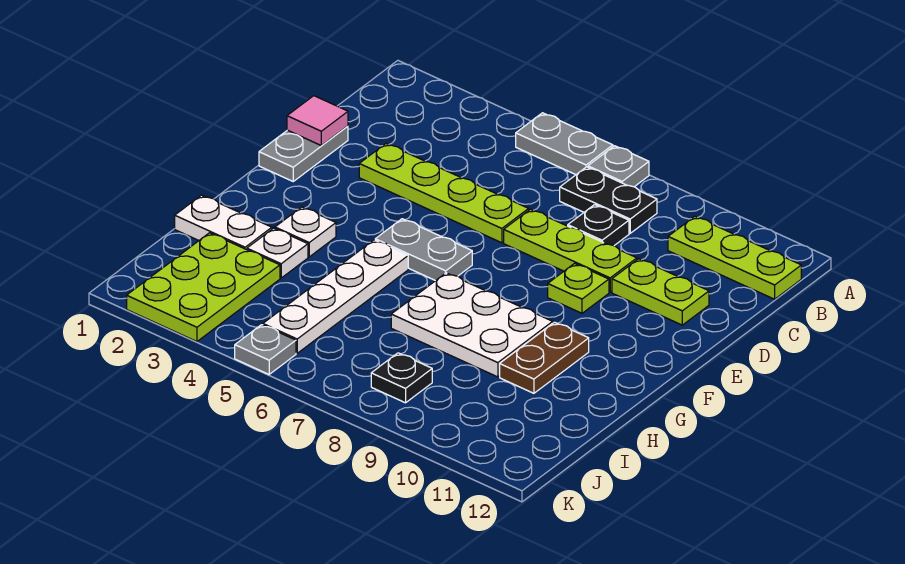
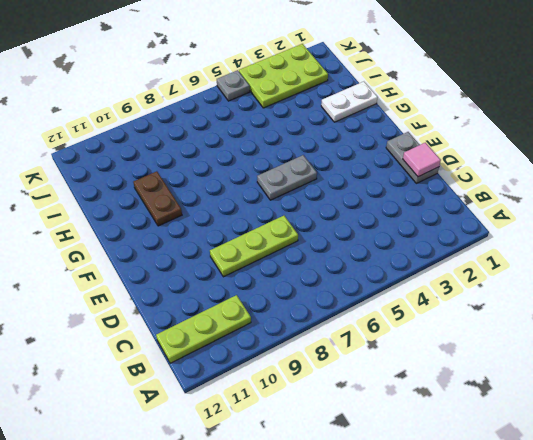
lime 2x3 plate [239,44,328,108] -> lime 2x3 plate turned to [127,233,280,342]
none -> grey 1x2 plate [516,113,613,175]
none -> grey 1x1 plate [588,146,649,187]
none -> black 1x2 plate [560,167,657,233]

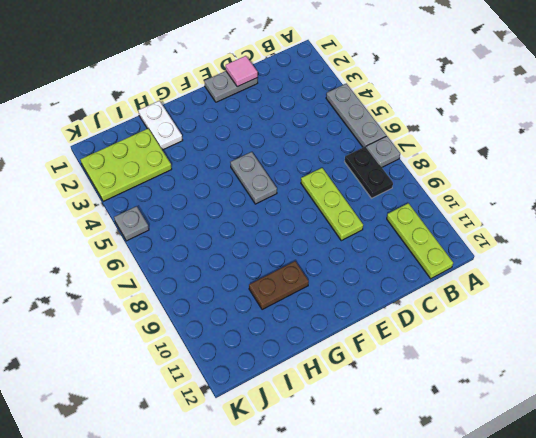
grey 1x3 plate [326,84,386,147] -> grey 1x2 plate [516,113,613,175]
none -> black 1x1 plate [568,205,629,246]
none -> lime 1x4 plate [359,144,529,243]
none -> lime 1x2 plate [612,259,709,325]

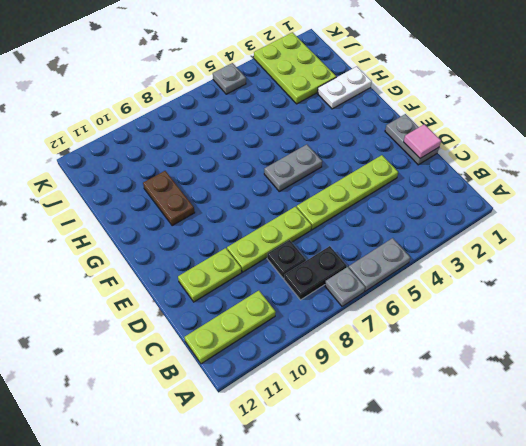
none -> lime 1x1 plate [548,264,609,313]
none -> white 1x1 plate [275,207,336,257]
none -> white 1x4 plate [263,240,408,353]

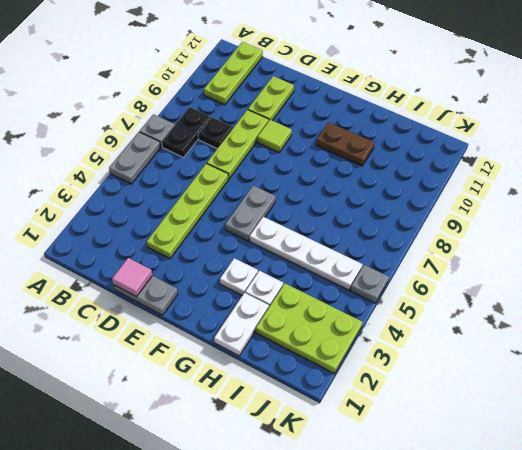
lime 1x1 tile [257,120,292,152] -> lime 1x1 plate [548,264,609,313]
none -> white 2x3 plate [391,273,553,377]
none -> black 1x1 plate [371,353,432,403]

